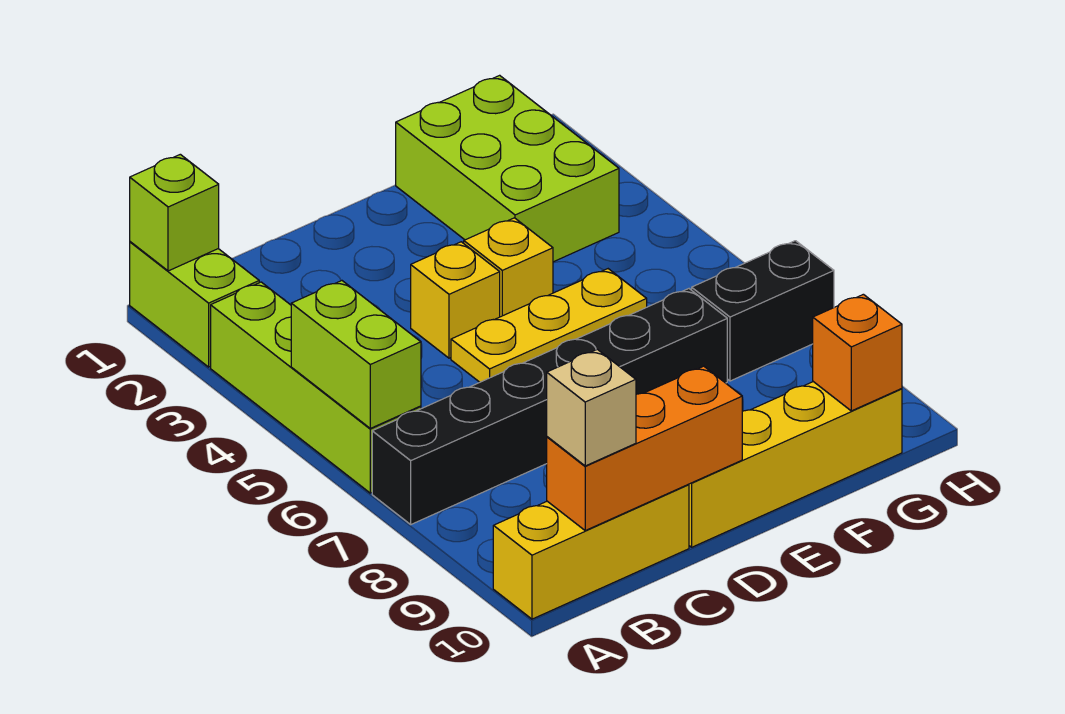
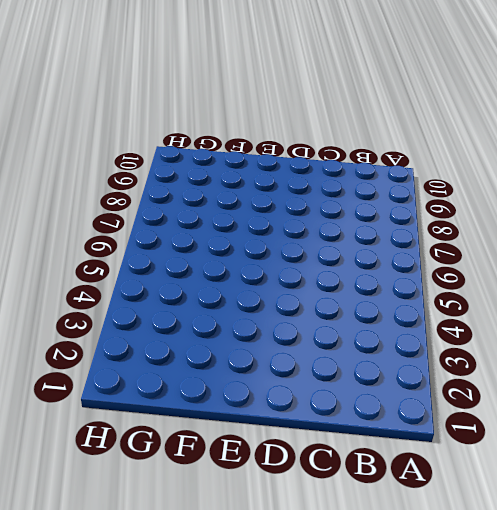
none -> lime 1x2 brick [130,242,259,367]
none -> lime 1x4 brick [211,282,421,493]
none -> black 1x6 brick [372,289,727,524]

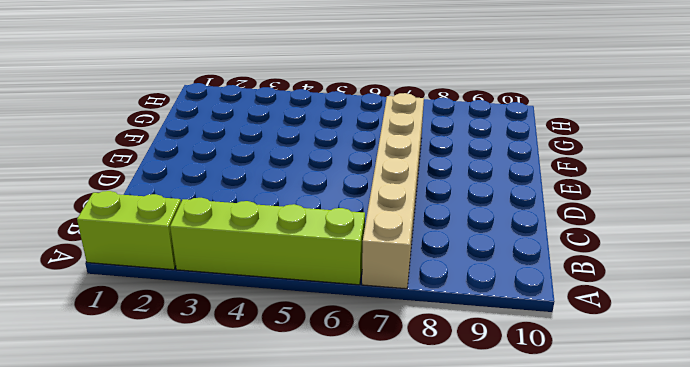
tan 1x6 brick [362,93,424,289] -> black 1x6 brick [372,289,727,524]
none -> yellow 1x3 brick [493,484,689,619]
none -> yellow 1x1 brick [411,242,500,358]
none -> yellow 1x3 plate [451,269,647,382]

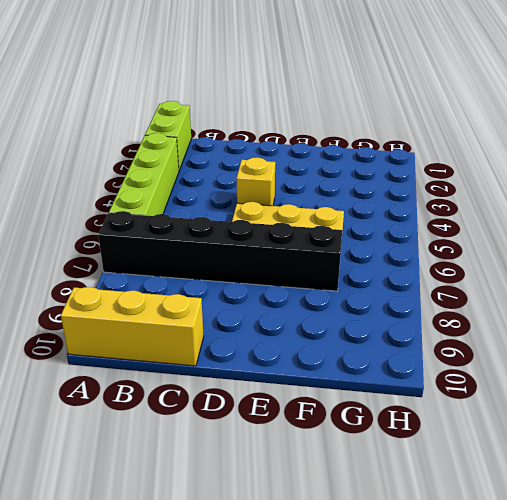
none -> yellow 1x4 brick [689,382,902,547]
none -> yellow 1x1 brick [464,218,553,317]
none -> lime 2x3 brick [396,75,619,262]

